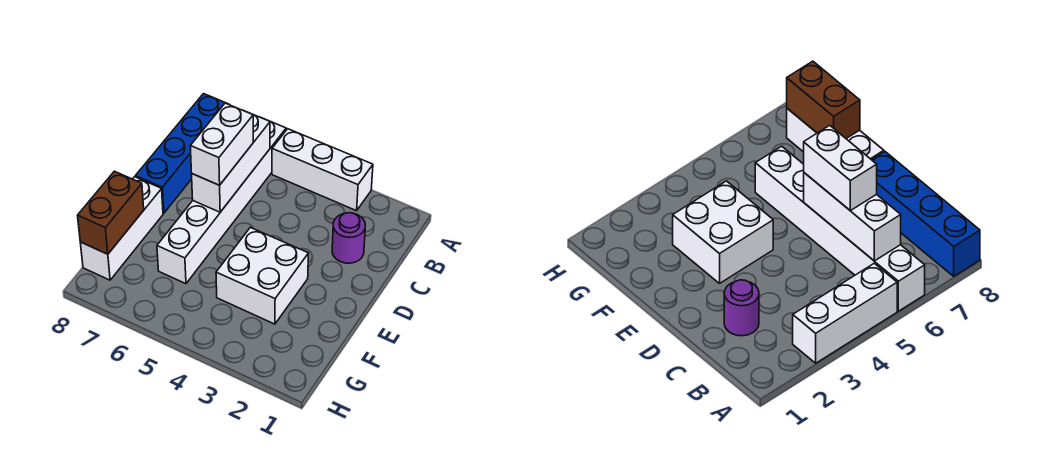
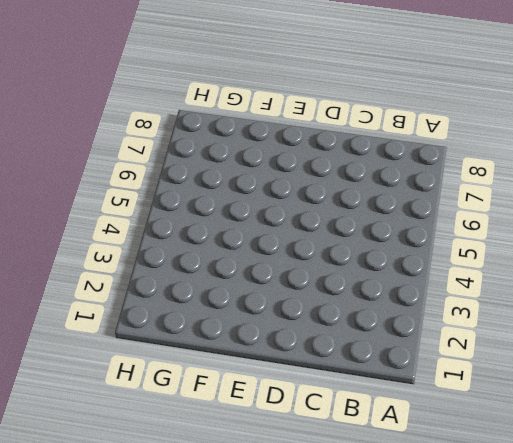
none -> white 1x3 brick [272,129,373,211]
none -> white 1x6 brick [157,122,286,284]

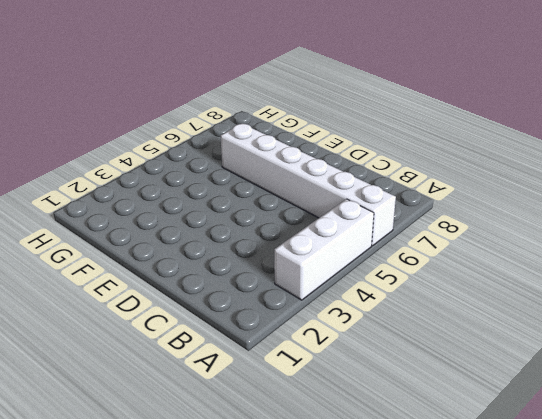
none -> blue 1x4 brick [135,94,227,213]
none -> purple 1x1 round brick [332,213,365,263]

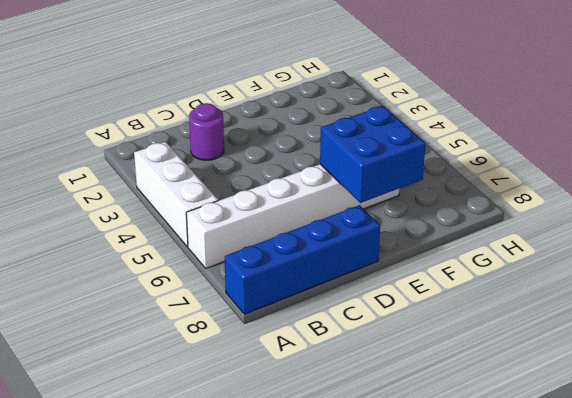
blue 2x2 brick [320,106,425,203] -> none
none -> white 2x2 brick [216,227,309,324]
none -> white 1x3 brick [80,177,163,280]

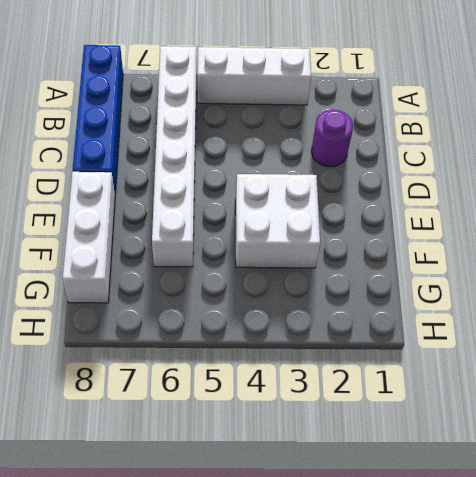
none -> white 1x3 brick [192,115,270,212]
none -> brown 1x2 brick [78,171,144,254]

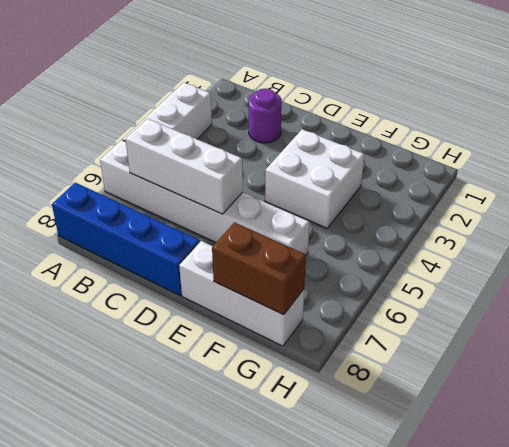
none -> white 1x2 brick [190,103,253,185]

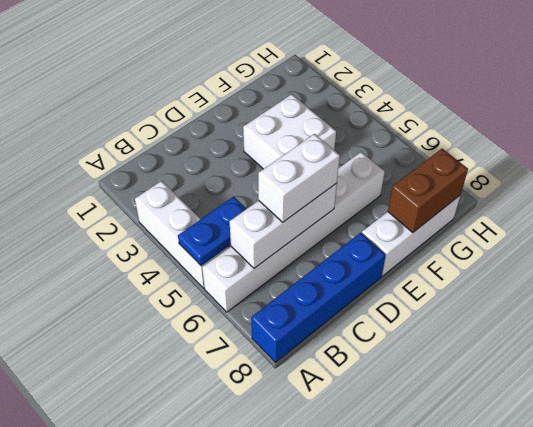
blue 1x2 plate [178,196,246,266] -> none
none -> purple 1x1 round brick [332,213,365,263]

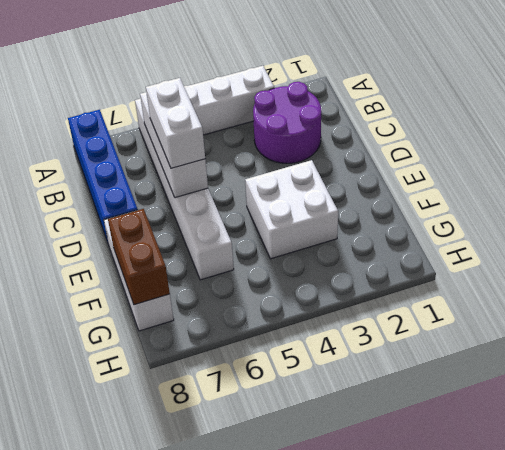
purple 2x2 round brick [253,82,321,163] -> purple 1x1 round brick [332,213,365,263]

